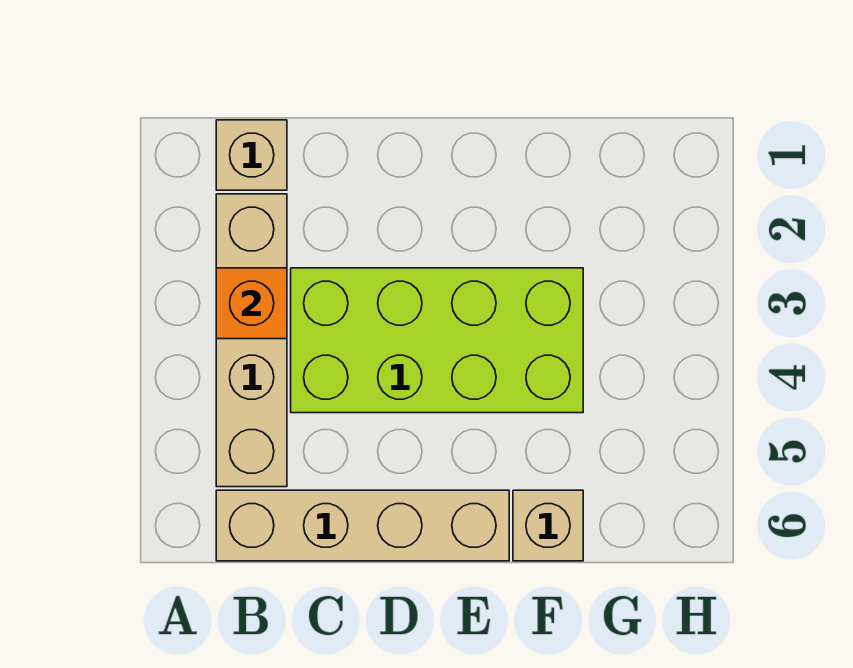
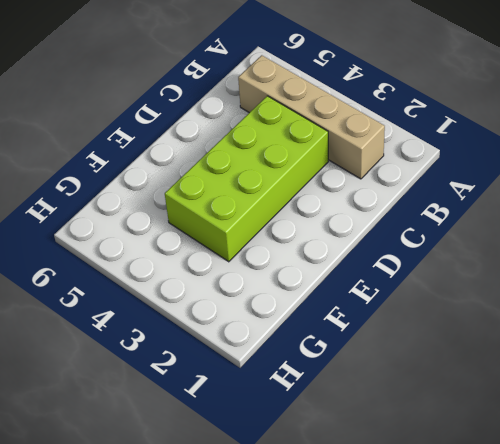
none -> tan 1x1 brick [216,120,287,190]
none -> tan 1x4 brick [216,490,509,561]

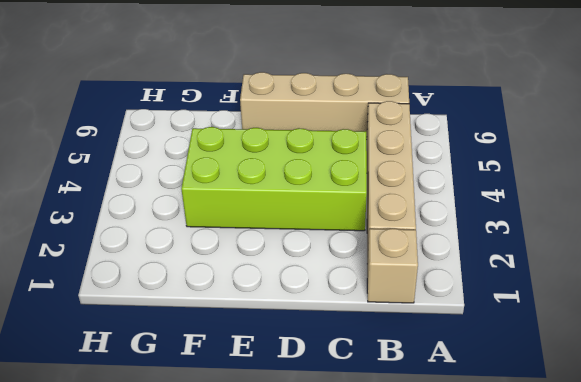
none -> tan 1x1 brick [513,490,583,561]
none -> orange 1x1 brick [216,268,287,339]

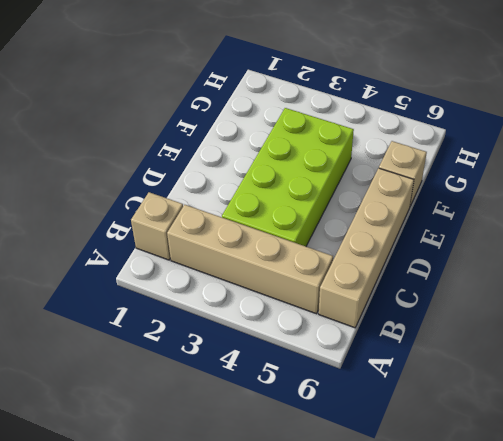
none -> orange 1x1 brick [216,268,287,339]

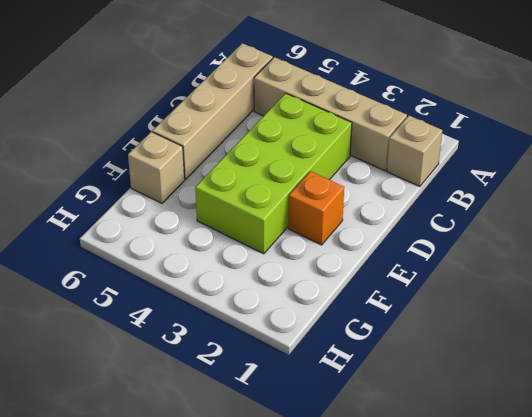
orange 1x1 brick [288,171,344,245] -> orange 1x1 brick moved to [216,268,287,339]

